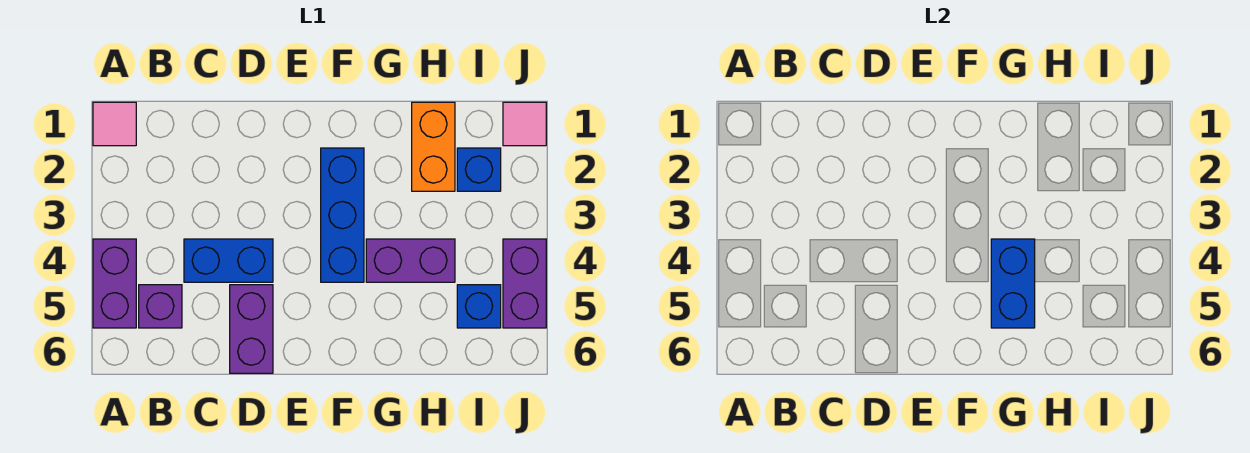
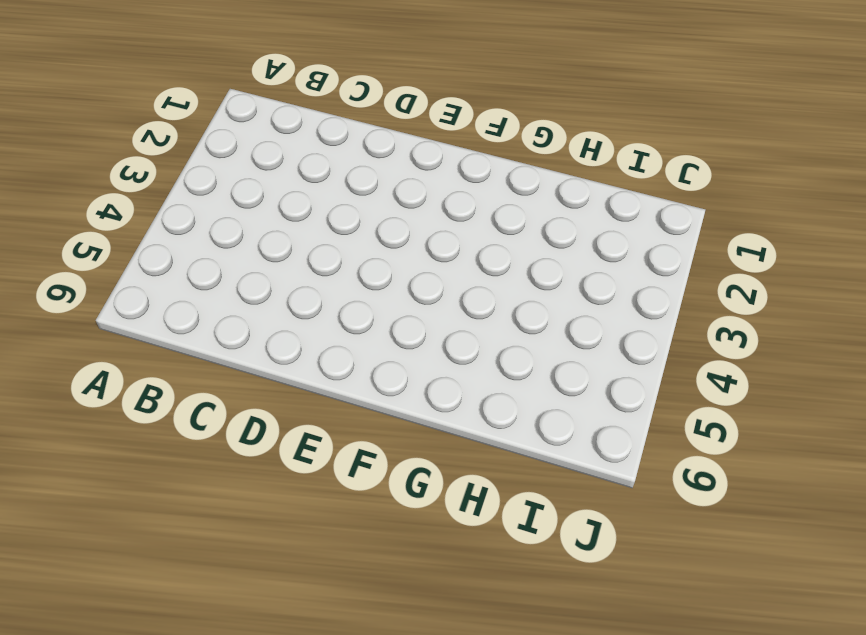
none -> pink 1x1 tile [93,102,136,146]
none -> purple 1x2 brick [93,239,136,328]
none -> purple 1x1 brick [139,285,182,328]

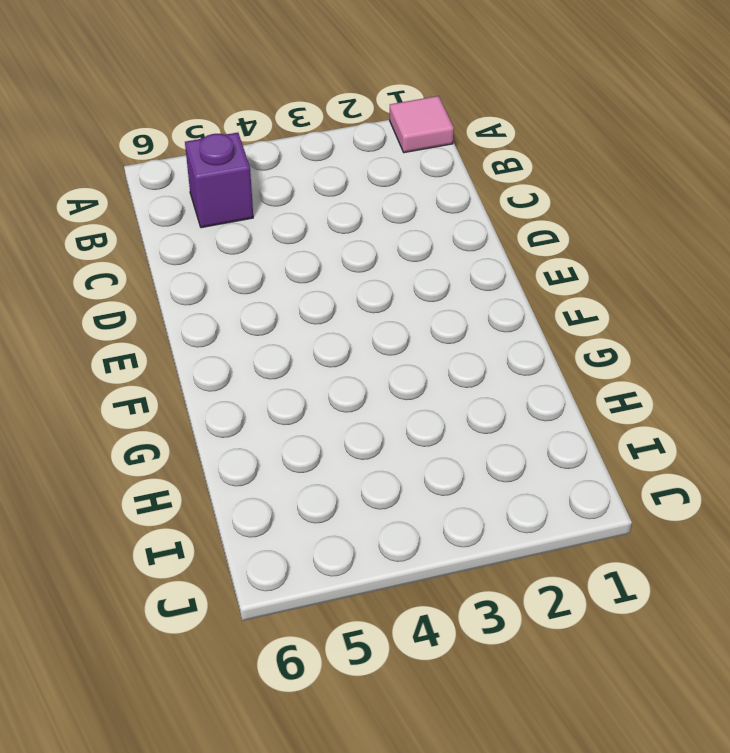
none -> purple 1x2 brick [93,239,136,328]
none -> blue 1x2 brick [184,239,273,282]
none -> purple 1x2 brick [230,285,273,373]

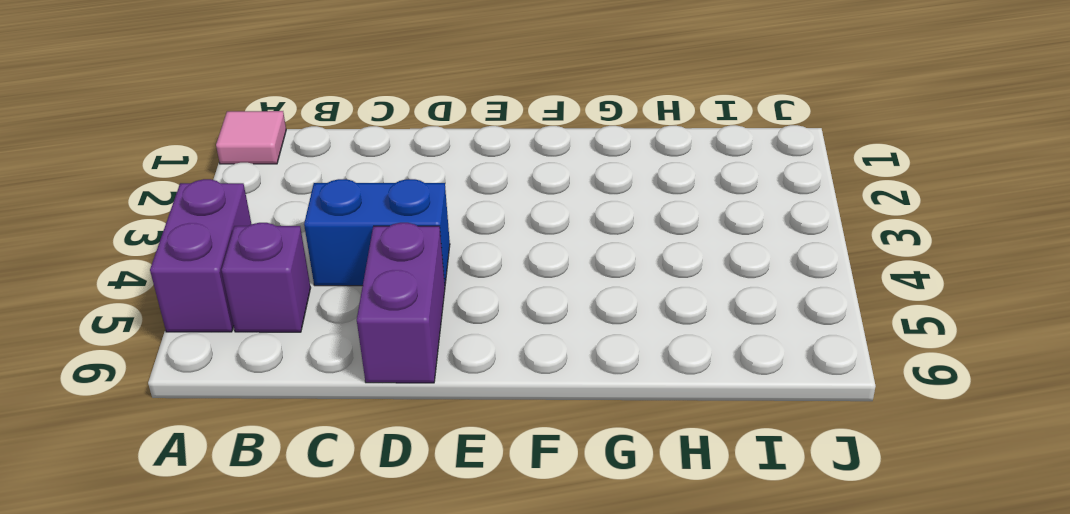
none -> blue 1x3 brick [321,148,364,282]
none -> purple 1x2 brick [366,239,455,282]
none -> orange 1x2 brick [412,102,455,191]

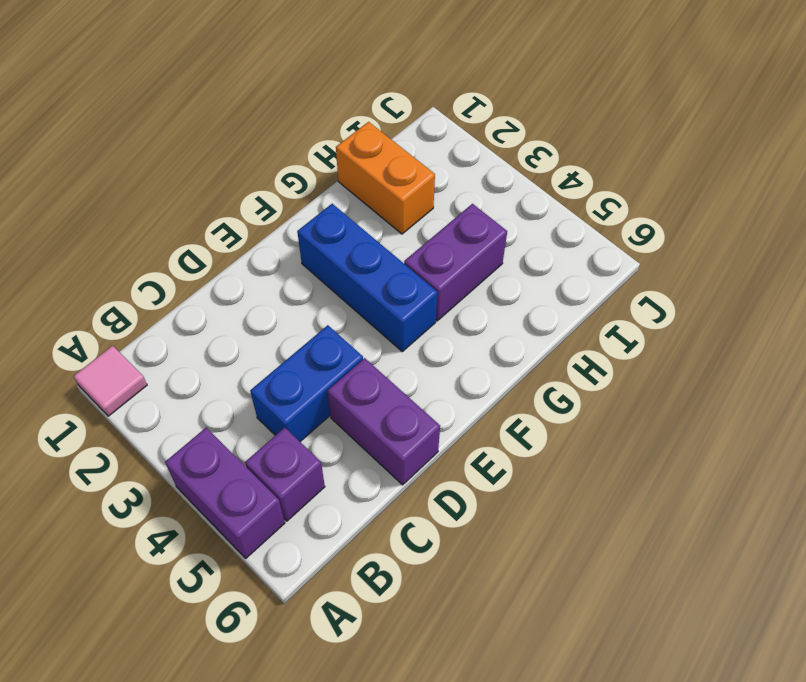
none -> blue 1x1 brick [457,148,501,191]
none -> blue 1x1 brick [457,285,501,328]
none -> pink 1x1 tile [503,102,546,146]

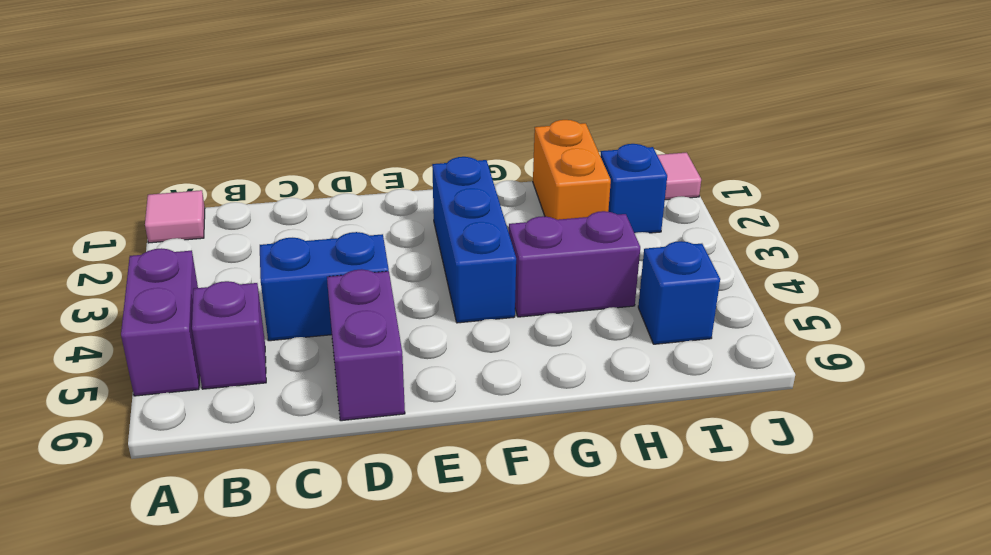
none -> purple 1x2 brick [503,239,546,328]
none -> blue 1x2 brick [991,239,1035,328]

